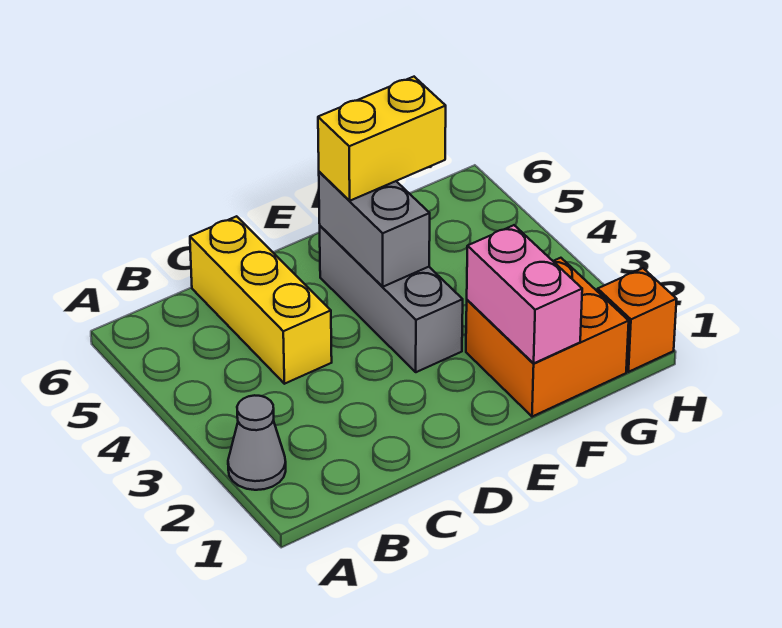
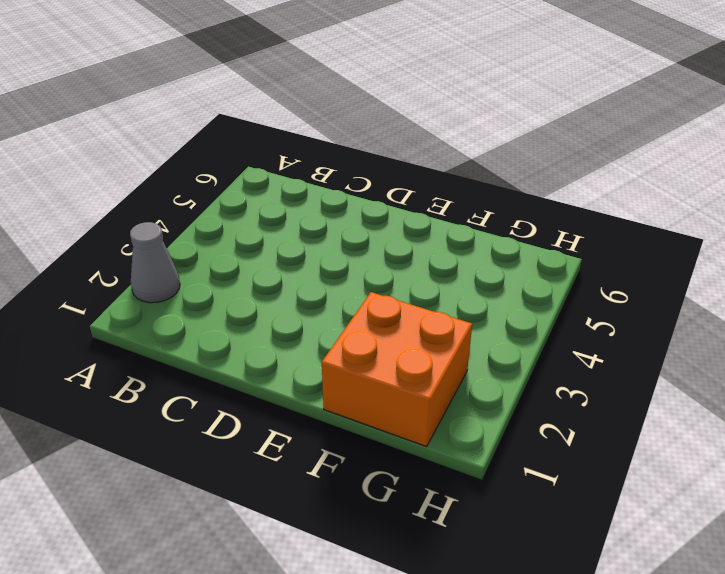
none -> yellow 1x3 brick [190,216,332,384]
none -> grey 1x3 brick [319,226,463,372]

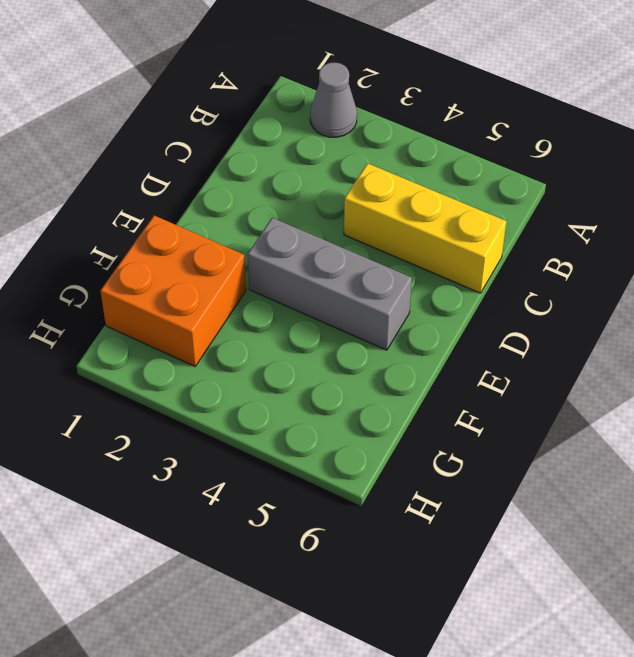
none -> orange 1x1 brick [598,268,677,372]
none -> grey 1x2 brick [319,172,430,287]

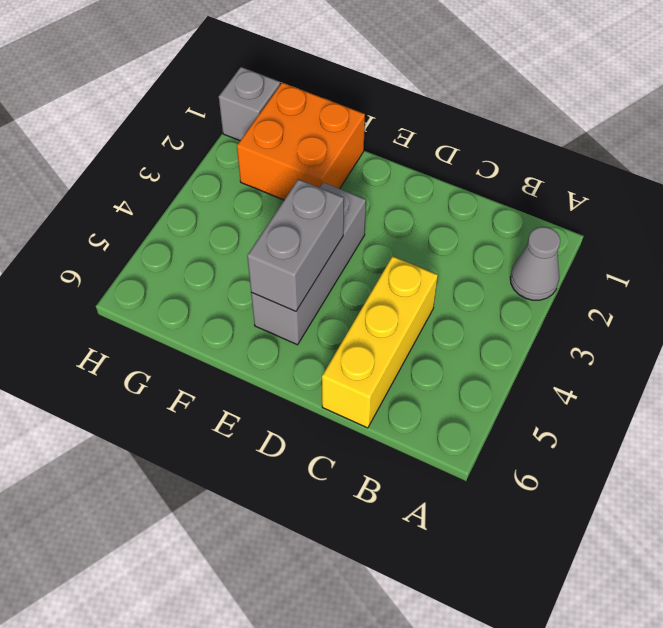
grey 1x1 brick [219,67,280,141] -> orange 1x1 brick [598,268,677,372]
none -> pink 1x2 brick [467,225,582,364]
none -> yellow 1x2 brick [318,77,446,201]

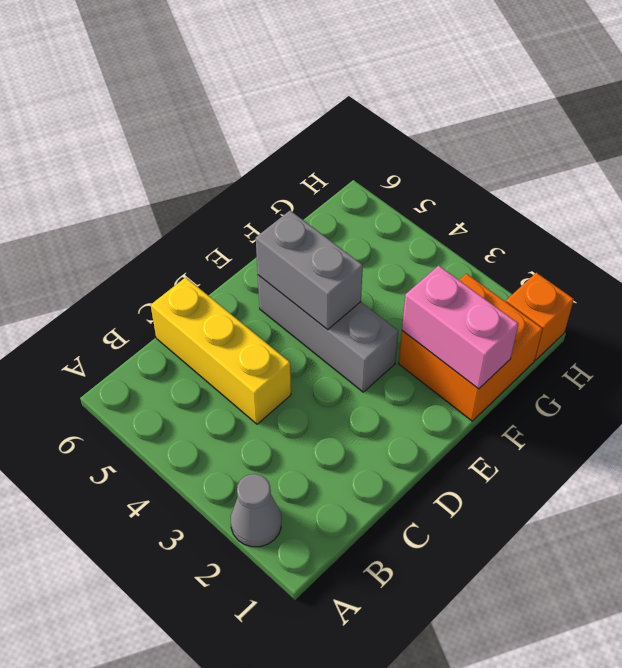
none -> yellow 1x2 brick [318,77,446,201]

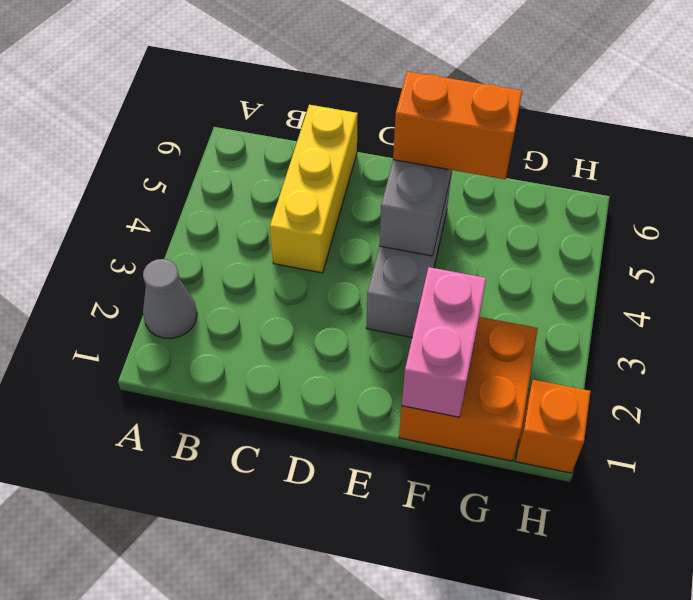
orange 1x2 brick [393,71,522,179] -> yellow 1x2 brick [318,77,446,201]

